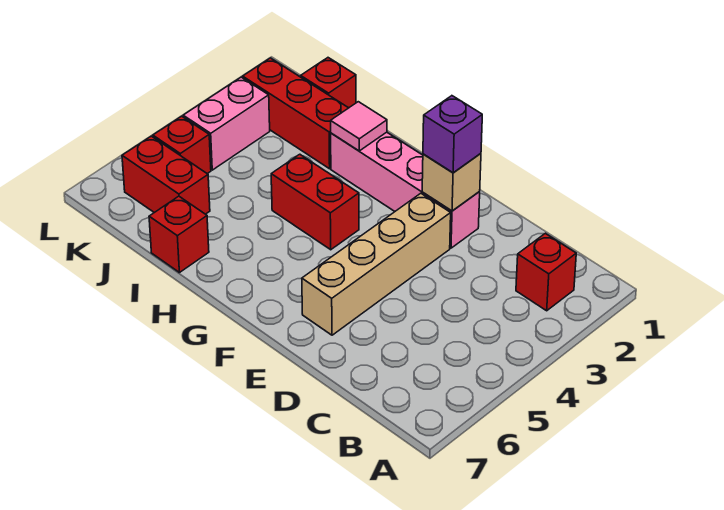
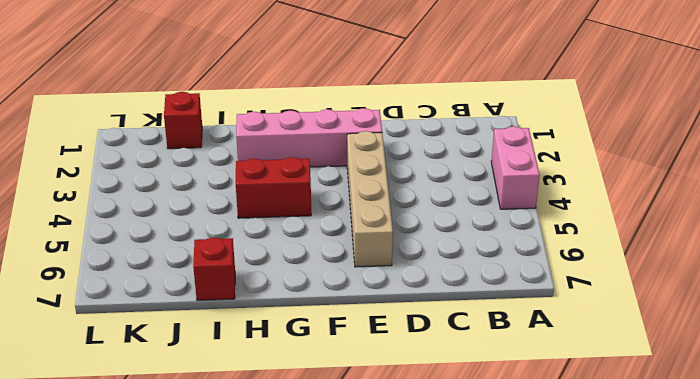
pink 1x2 brick [491,126,540,209] -> pink 1x2 brick moved to [183,77,270,170]
none -> red 1x1 brick [516,233,576,311]
none -> red 1x3 brick [243,58,348,169]
none -> red 1x2 brick [122,136,210,214]

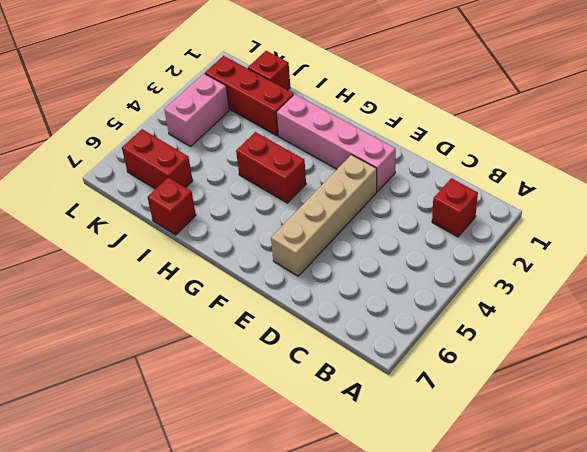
none -> red 1x1 brick [153,116,211,174]
none -> tan 1x1 brick [422,154,481,211]
none -> pink 1x1 tile [331,102,387,151]

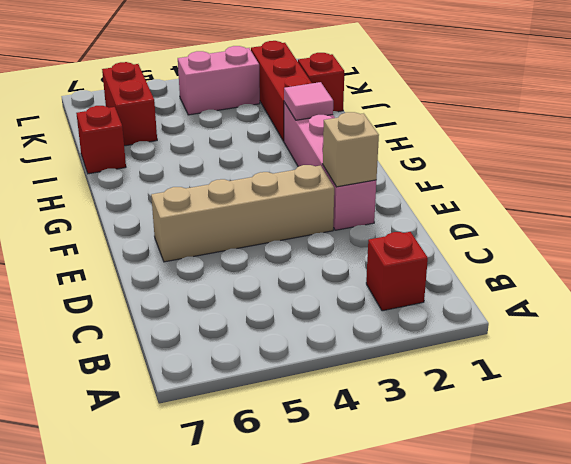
none -> red 1x2 brick [271,154,359,250]
none -> red 1x1 brick [153,116,211,174]
none -> purple 1x1 brick [423,96,482,173]

